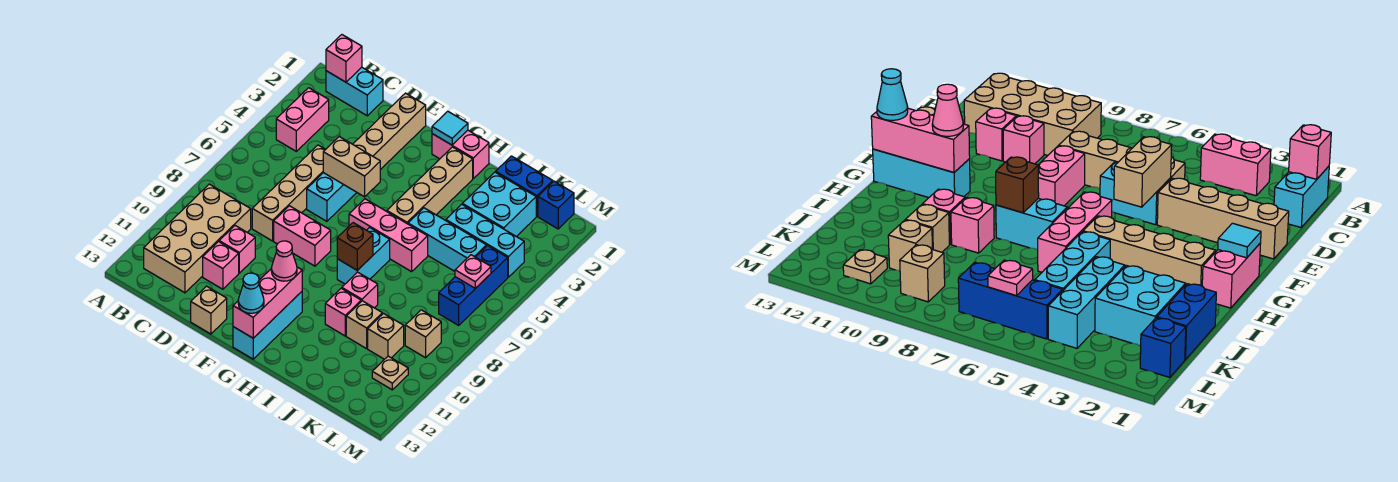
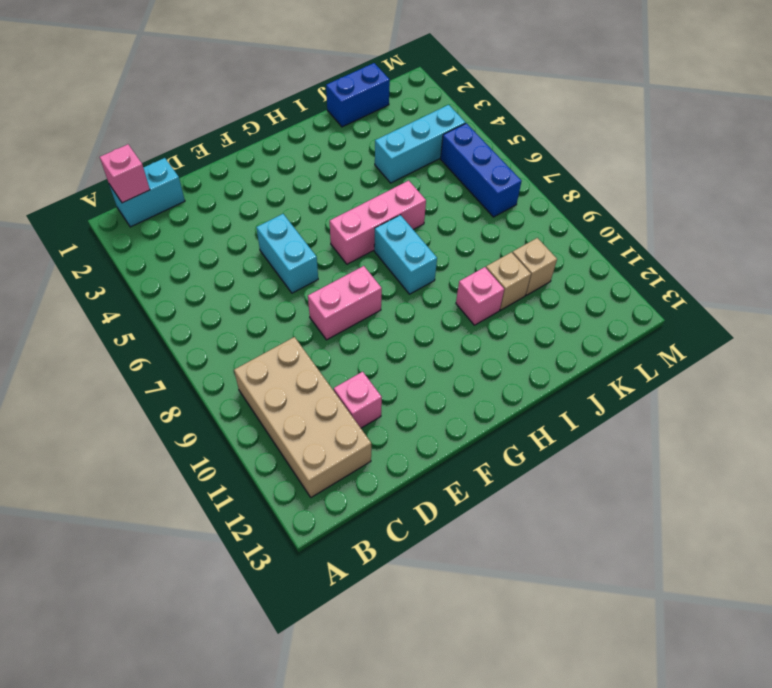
none -> pink 1x2 brick [276,88,329,151]
none -> tan 1x4 brick [252,145,326,241]
none -> pink 1x1 brick [219,226,255,273]
none -> tan 1x4 brick [353,93,426,170]

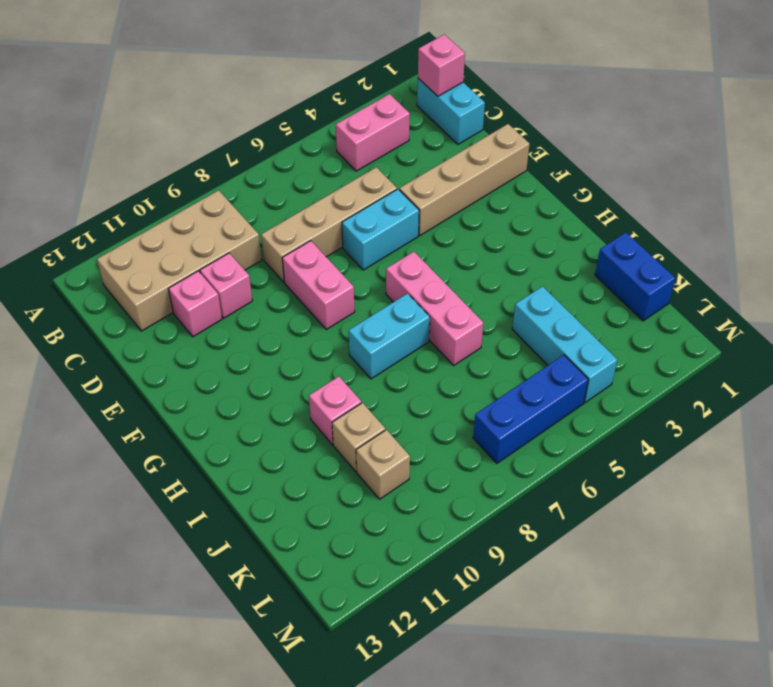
none -> tan 1x1 brick [191,286,227,334]
none -> pink 1x2 brick [432,130,489,178]
none -> cyan 1x3 brick [233,292,302,359]
none -> tan 1x4 brick [387,147,473,224]

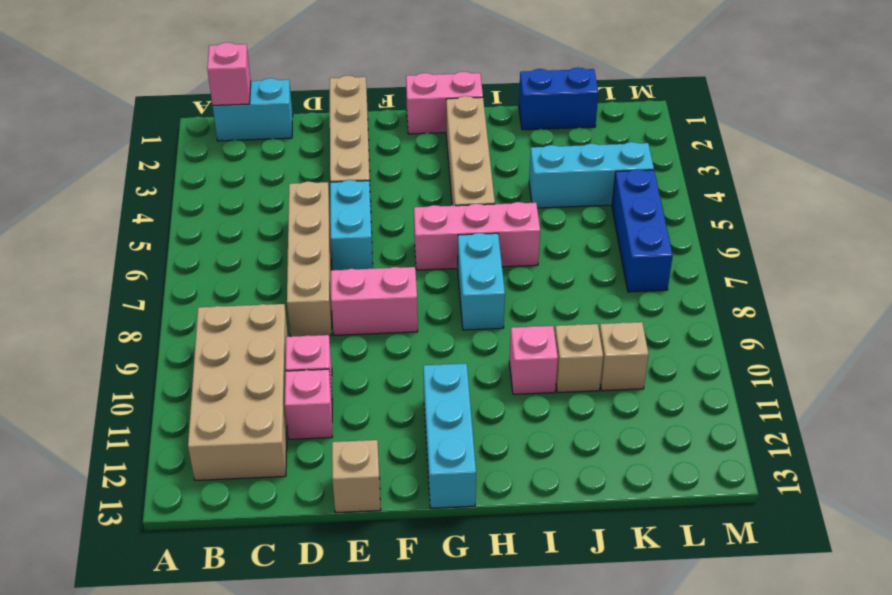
none -> pink 1x2 brick [276,88,329,151]
none -> cyan 1x3 brick [408,208,486,271]
none -> pink 1x1 brick [342,272,378,308]
none -> cyan 2x2 brick [462,172,536,237]

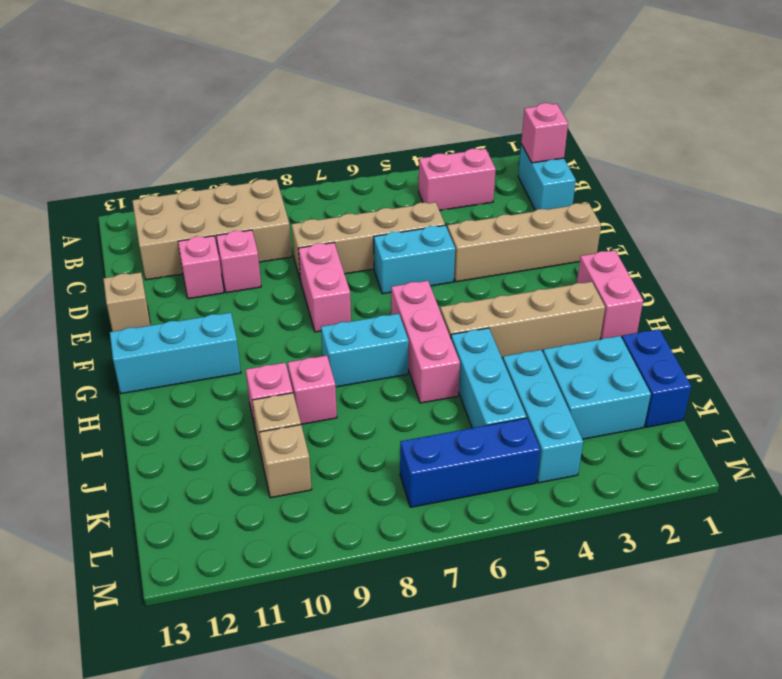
none -> blue 1x1 brick [538,181,574,229]
none -> tan 1x1 brick [405,310,441,358]
none -> tan 1x1 plate [372,356,408,390]
none -> tan 1x2 brick [323,136,380,197]

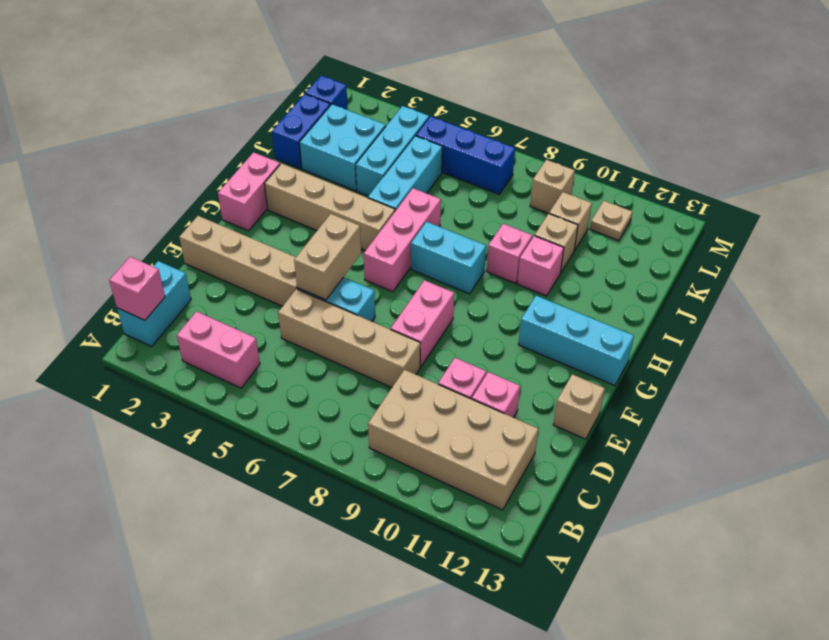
none -> cyan 1x1 tile [432,111,468,145]
none -> pink 1x3 brick [233,267,302,338]
none -> brown 1x1 brick [337,223,373,270]
none -> pink 1x1 plate [455,255,491,288]

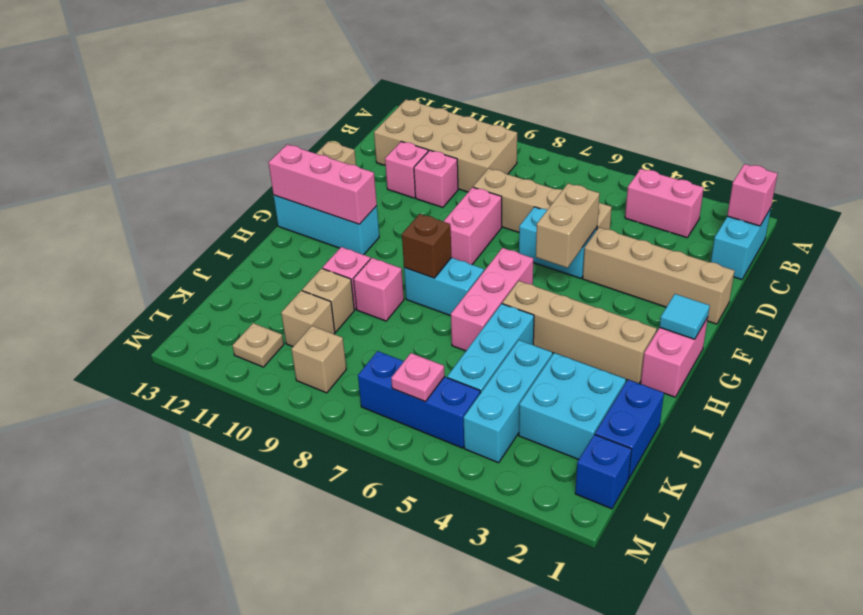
none -> pink 1x1 cone [271,241,297,281]
none -> cyan 1x1 cone [238,273,264,313]

